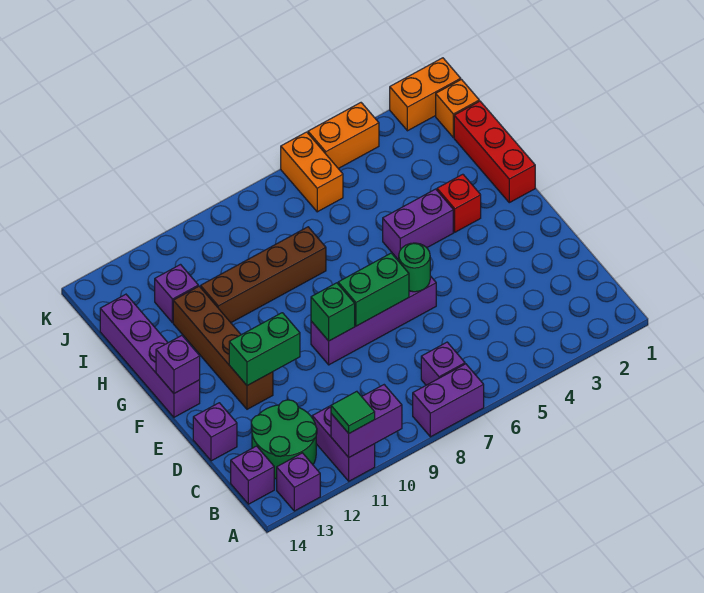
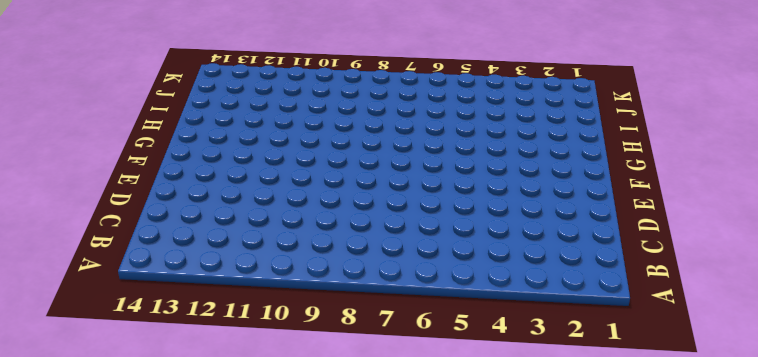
none -> purple 1x2 brick [413,364,484,437]
none -> purple 1x2 brick [312,406,375,481]
none -> purple 1x1 brick [277,453,320,511]

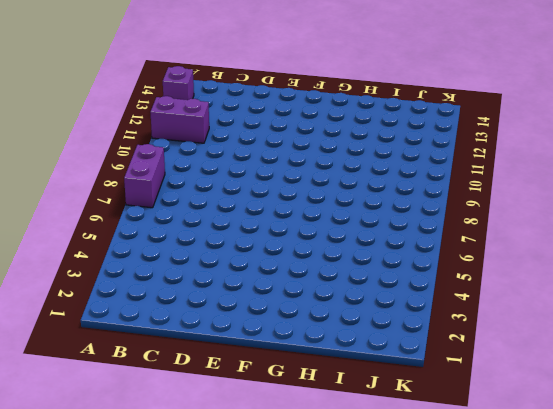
none -> purple 1x1 brick [421,342,465,385]
none -> green 2x2 round brick [251,400,317,479]
none -> purple 1x1 brick [231,446,274,504]

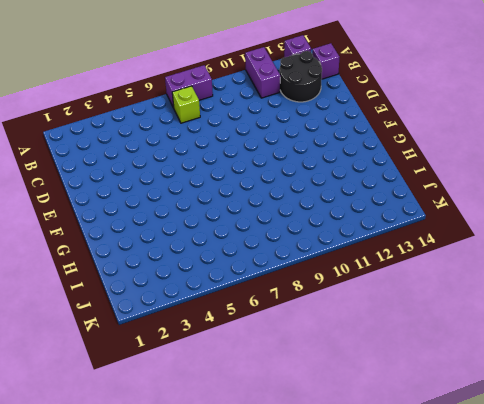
lime 1x1 brick [172,86,200,123] -> purple 1x1 brick [421,342,465,385]
black 2x2 round brick [280,51,322,102] -> green 2x2 round brick [251,400,317,479]
none -> purple 1x1 brick [193,403,237,461]
none -> purple 1x4 brick [311,276,436,365]
none -> brown 1x4 brick [173,286,273,409]

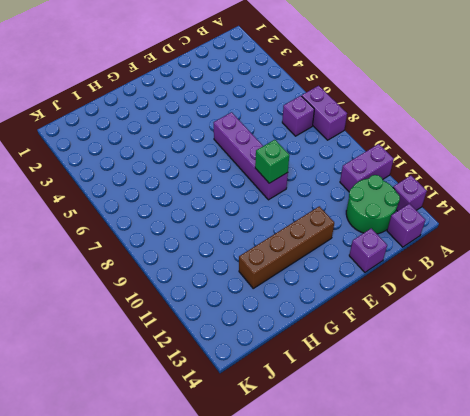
none -> purple 1x4 brick [100,294,200,417]
none -> red 1x3 brick [454,101,535,203]
none -> red 1x1 brick [437,174,481,232]

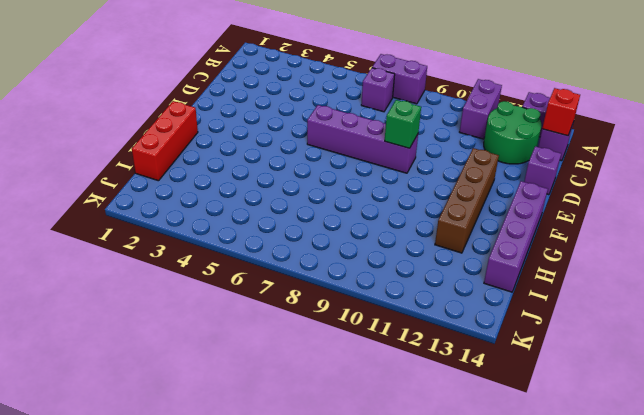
red 1x1 brick [542,88,580,136] -> red 1x1 brick moved to [437,174,481,232]
none -> purple 1x2 brick [383,189,453,260]
none -> brown 1x4 brick [201,227,326,323]
none -> purple 1x1 brick [155,265,198,323]

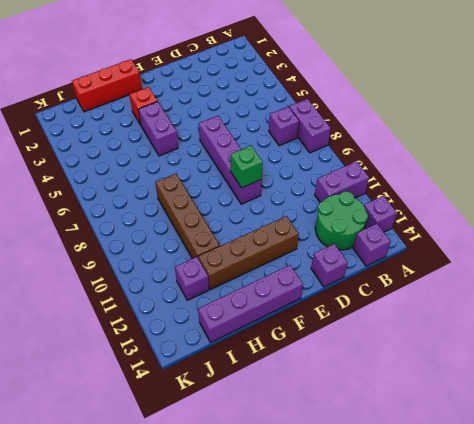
none -> orange 1x1 brick [436,80,479,138]
none -> orange 1x2 brick [281,132,343,212]
none -> orange 1x2 brick [390,58,461,131]

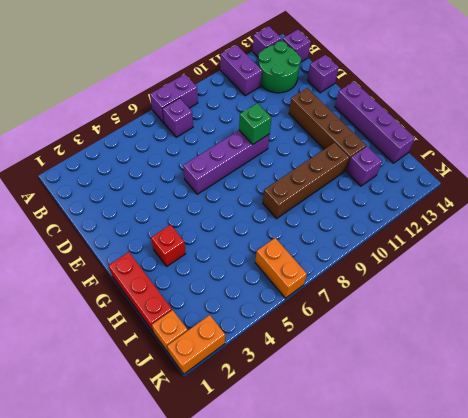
none -> purple 1x2 brick [383,189,453,260]
none -> orange 1x2 brick [308,103,379,169]
none -> purple 1x2 brick [331,385,402,457]

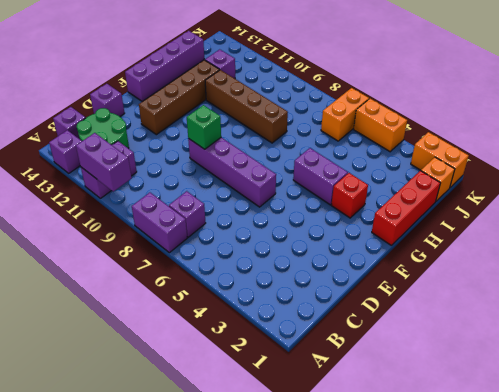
none -> green 1x1 round brick [399,243,430,292]
none -> green 1x2 brick [338,253,409,326]
none -> green 1x2 brick [229,313,300,386]

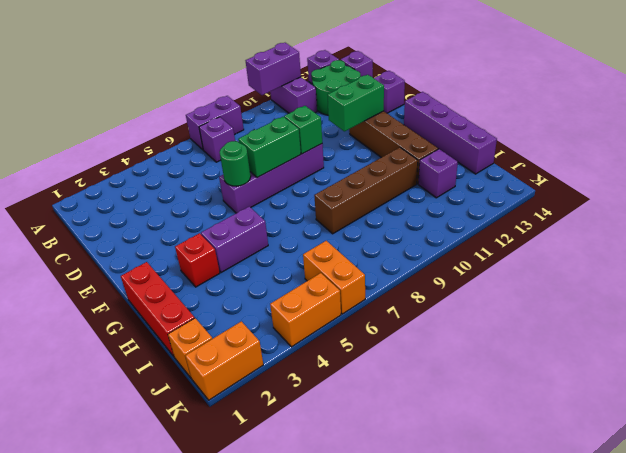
none -> purple 1x1 brick [156,336,200,393]
none -> green 1x1 tile [331,391,375,433]

